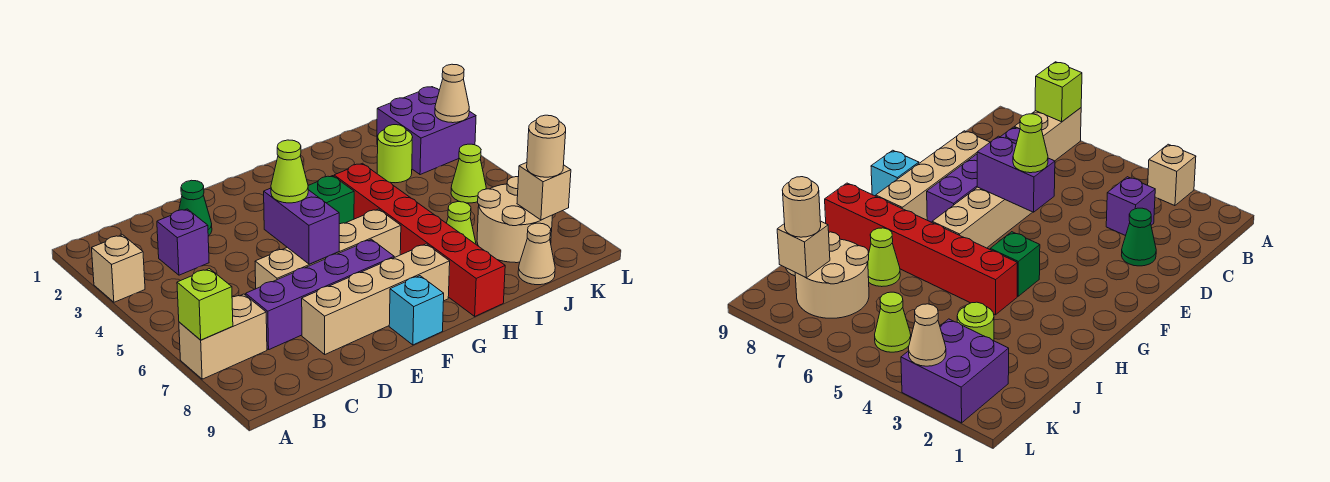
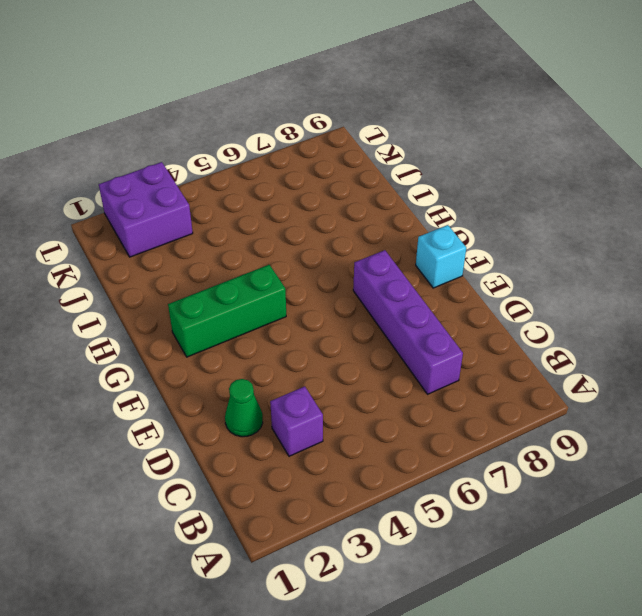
green 1x3 brick [168,265,286,357] -> green 1x1 brick [308,176,354,224]
none -> tan 1x1 brick [92,235,145,302]
none -> tan 1x2 brick [179,294,267,379]
none -> tan 1x4 brick [255,209,401,289]

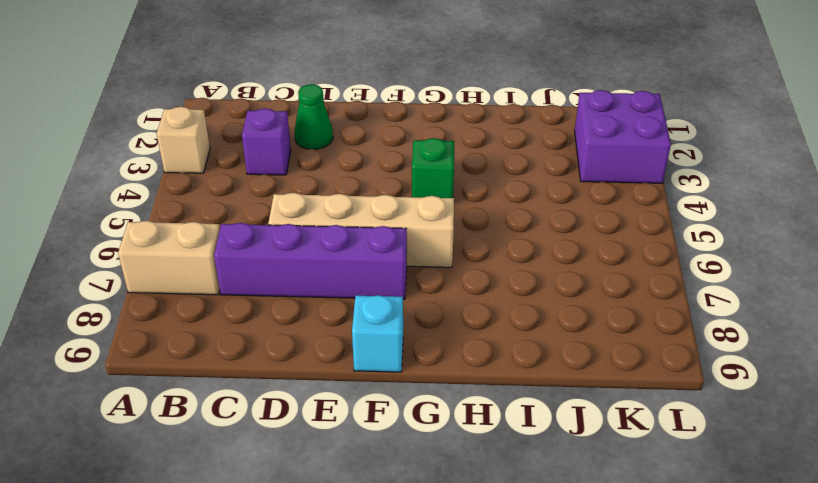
none -> tan 1x4 brick [302,244,450,354]
none -> red 1x6 brick [334,163,505,316]
none -> lime 1x1 cone [447,202,476,244]

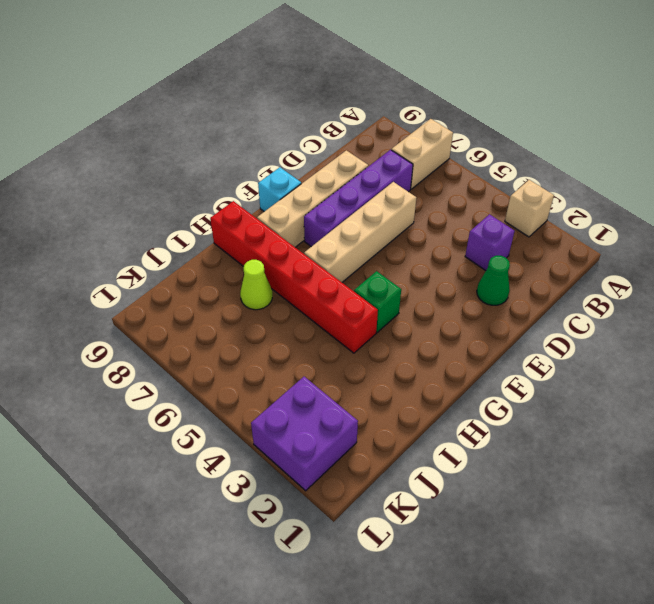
none -> lime 1x1 round brick [377,125,413,183]
none -> tan 2x2 round brick [477,177,553,263]
none -> tan 1x1 cone [518,223,555,285]

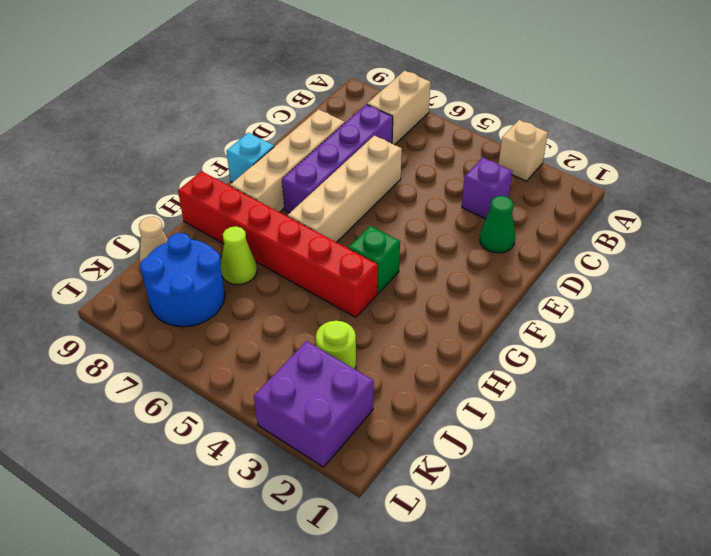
blue 2x2 round brick [140,233,225,327] -> tan 2x2 round brick [477,177,553,263]
none -> lime 1x1 cone [451,144,486,203]
none -> lime 1x1 brick [177,269,233,340]
none -> purple 1x2 brick [264,188,339,264]

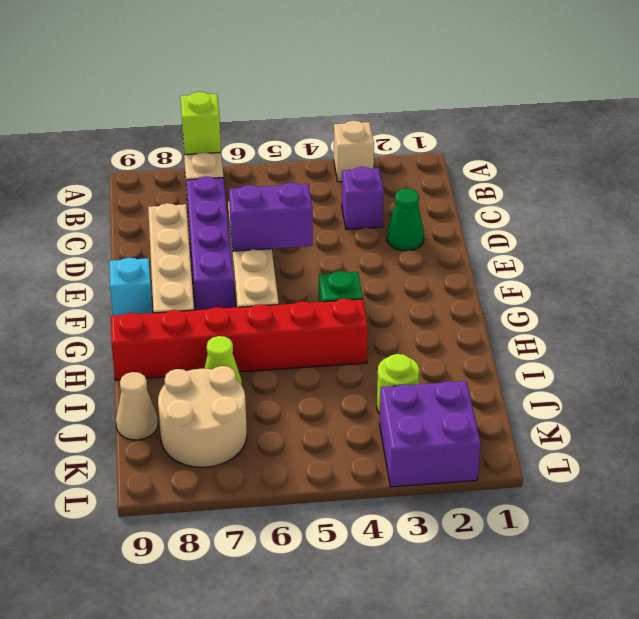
none -> lime 1x1 cone [451,144,486,203]
none -> tan 1x1 brick [517,163,571,220]
none -> tan 1x1 cone [435,64,469,123]

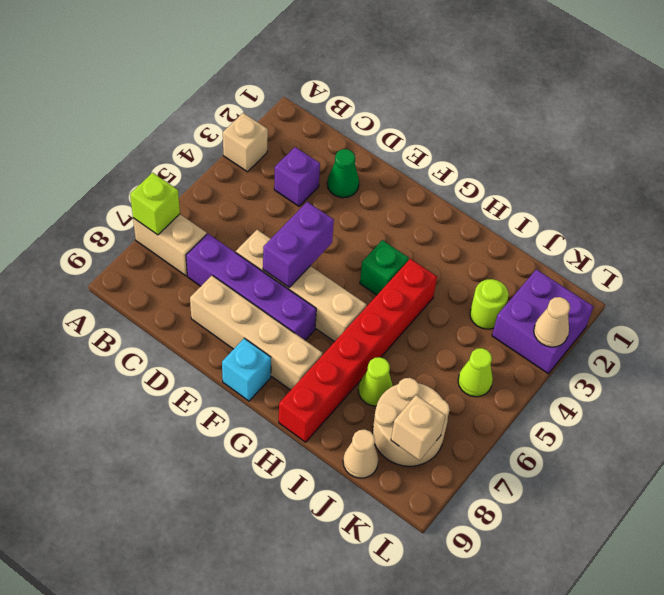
none -> lime 1x1 cone [271,140,308,203]
none -> tan 1x1 round brick [527,115,566,177]

